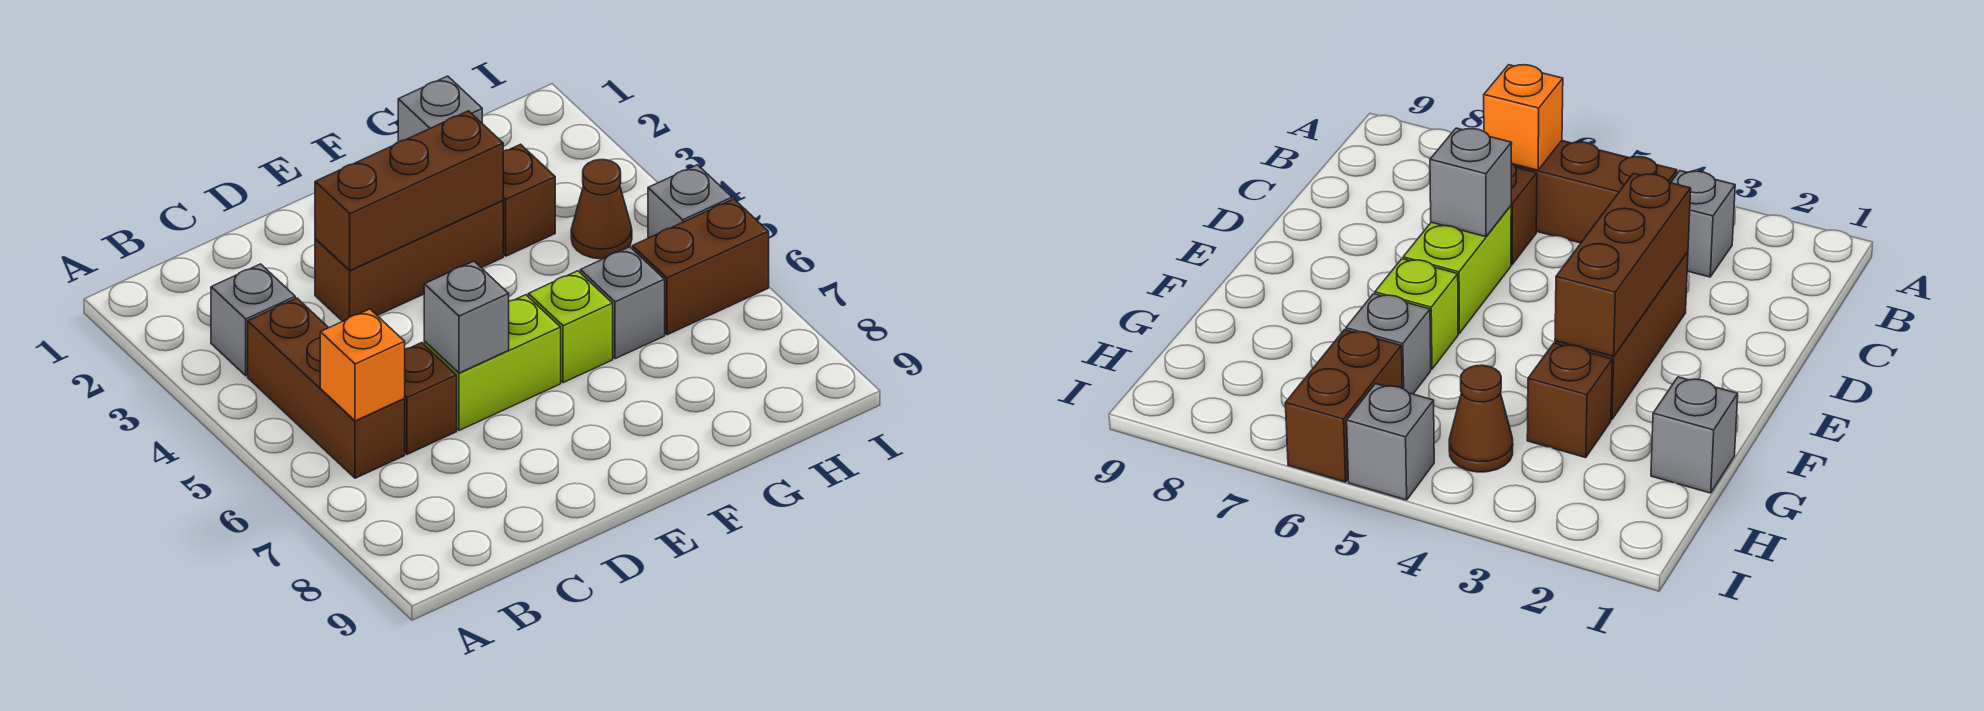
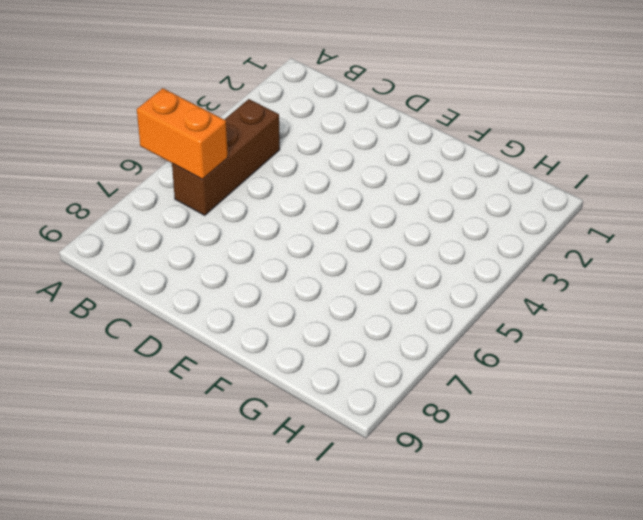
orange 1x2 brick [137,88,228,179] -> orange 1x1 brick [320,309,405,421]
none -> grey 1x1 brick [211,264,295,376]
none -> brown 1x1 brick [404,343,457,454]
none -> brown 1x3 brick [315,200,503,321]

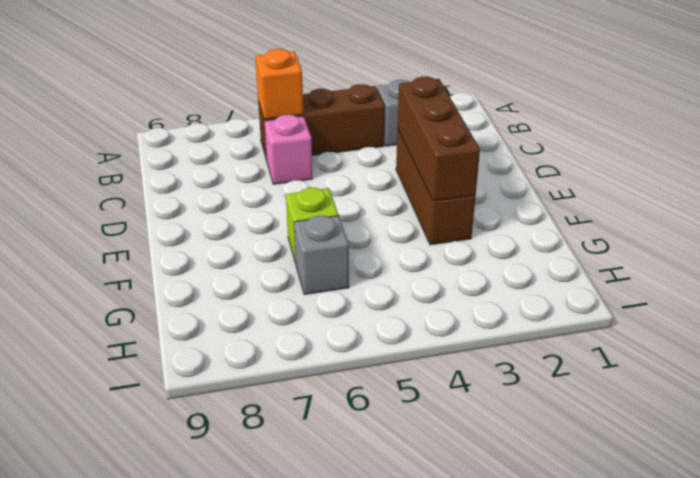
pink 1x1 brick [264,115,313,184] -> brown 1x1 brick [404,343,457,454]
none -> lime 1x2 brick [424,295,561,430]
none -> grey 1x1 brick [398,76,482,142]
none -> brown 1x1 brick [503,144,555,256]

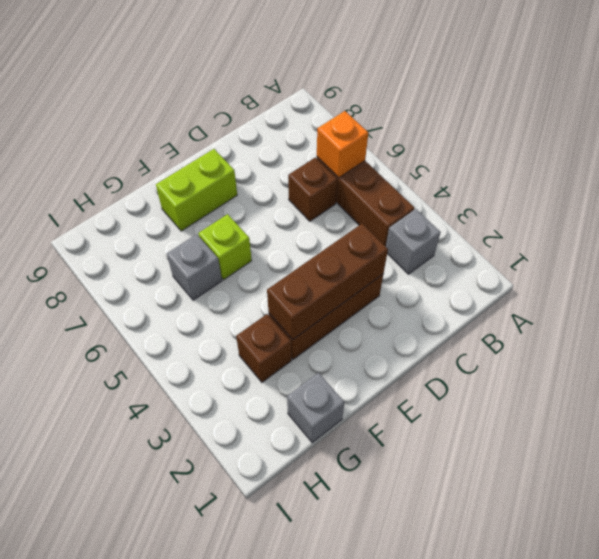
lime 1x2 brick [156,149,237,231] -> lime 1x2 brick moved to [424,295,561,430]
none -> brown 1x1 cone [571,160,632,259]
none -> brown 1x2 brick [632,199,769,335]
none -> grey 1x1 brick [648,165,732,238]

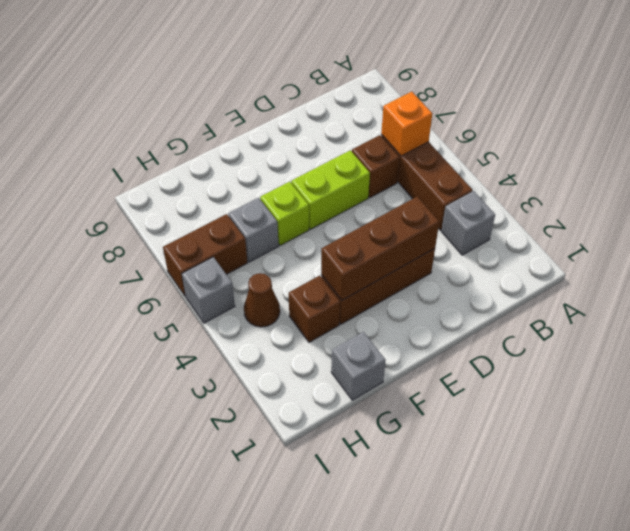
none -> grey 1x1 brick [424,261,509,373]

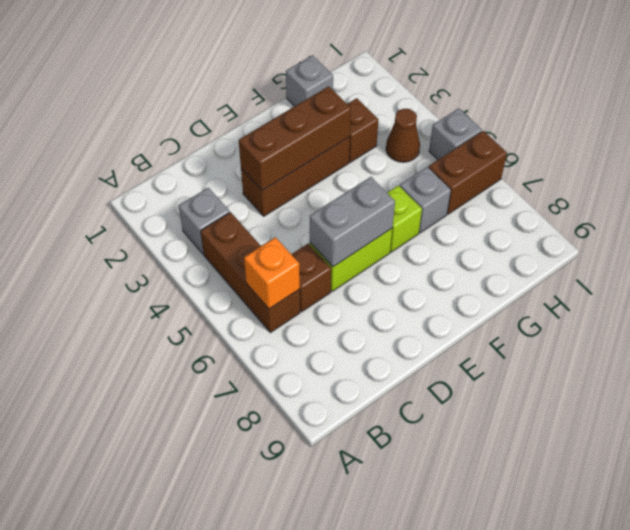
grey 1x2 brick [310,177,395,267] -> grey 1x1 brick [424,261,509,373]

